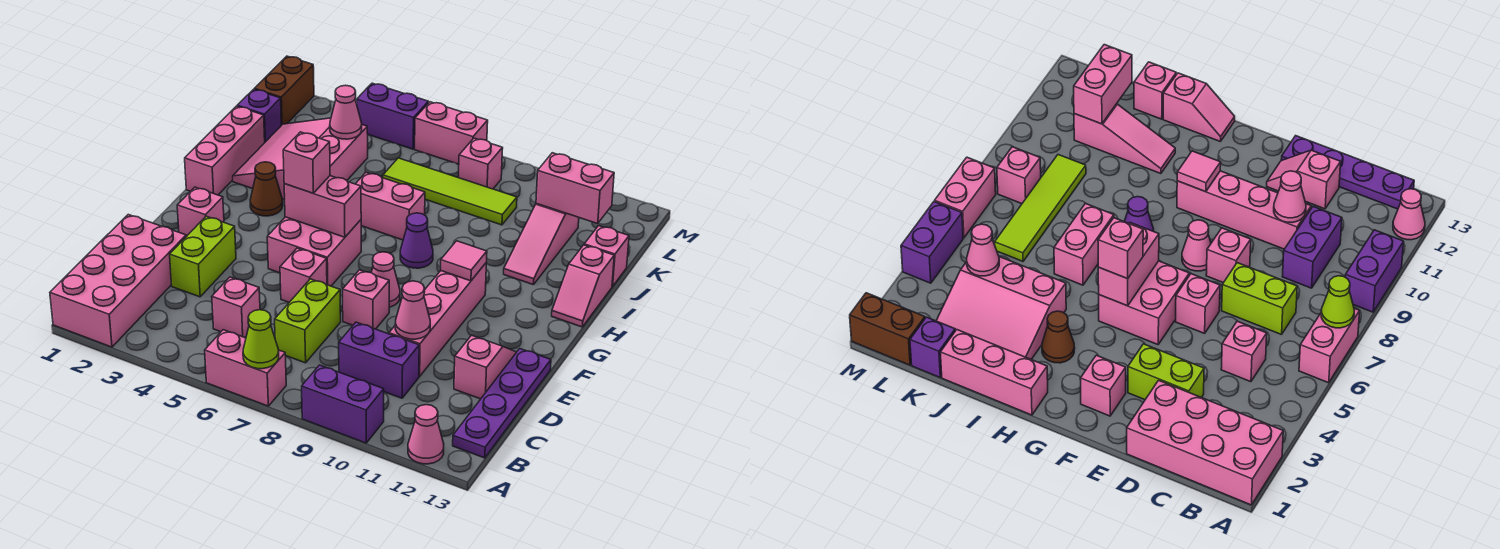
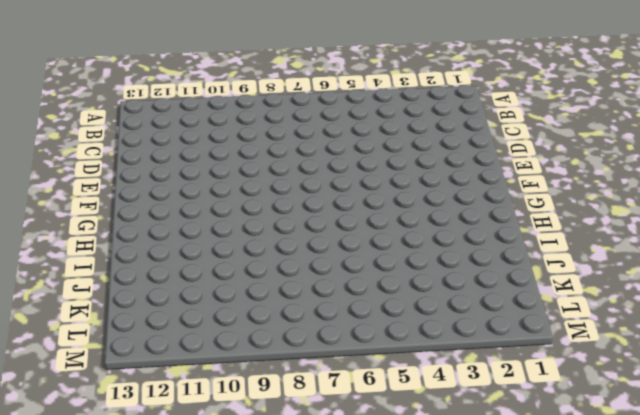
none -> pink 2x4 brick [50,215,186,347]
none -> pink 1x2 brick [205,330,286,406]
none -> purple 1x2 brick [302,365,384,443]
none -> pink 1x1 cone [408,405,444,464]

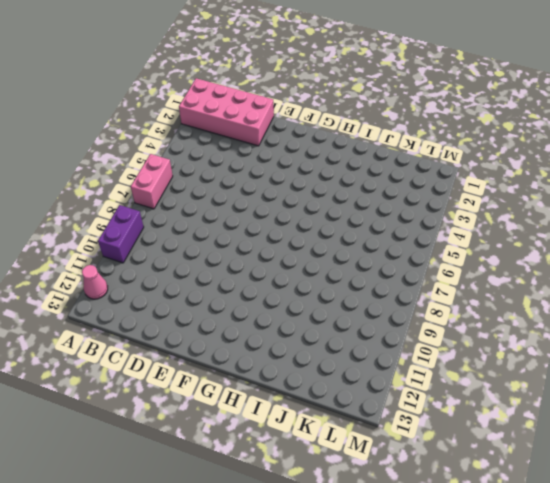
none -> purple 1x4 plate [453,349,551,458]
none -> pink 1x1 brick [212,277,260,338]
none -> lime 1x2 brick [275,279,341,363]
none -> purple 1x2 brick [339,322,419,398]

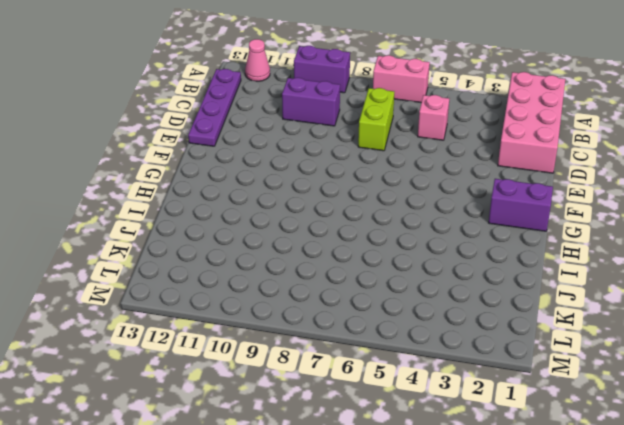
purple 1x2 brick [489,179,553,231] -> purple 1x2 brick moved to [357,83,428,149]
none -> lime 1x2 brick [170,216,236,297]
none -> pink 1x4 brick [389,263,486,377]
none -> pink 1x2 slope [454,335,516,399]
none -> pink 1x1 brick [280,248,327,302]

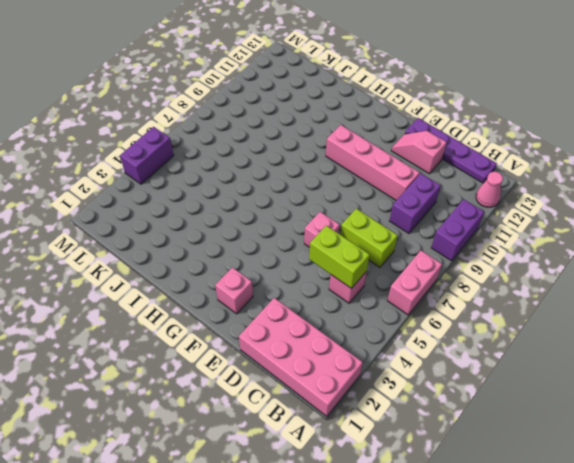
lime 1x2 brick [309,226,370,289] -> lime 1x2 brick moved to [170,216,236,297]
none -> pink 1x1 brick [343,270,389,329]
none -> pink 2x2 brick [267,217,361,286]
none -> pink 1x1 cone [371,252,400,307]
none -> pink 1x3 brick [185,106,265,195]

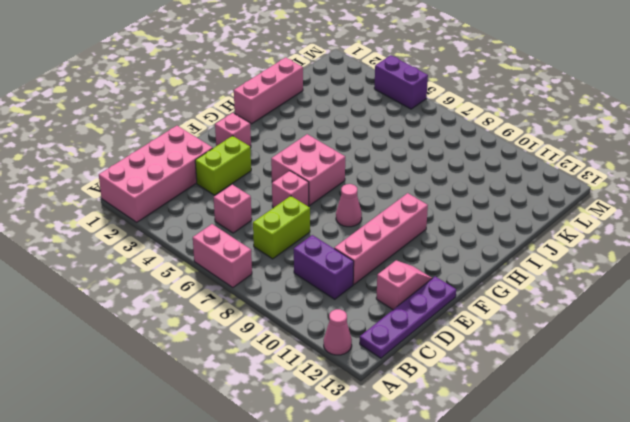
none -> purple 1x2 brick [302,365,384,443]
none -> pink 1x1 brick [343,270,389,329]
none -> brown 1x1 cone [250,162,283,216]
none -> purple 1x1 cone [400,213,433,268]

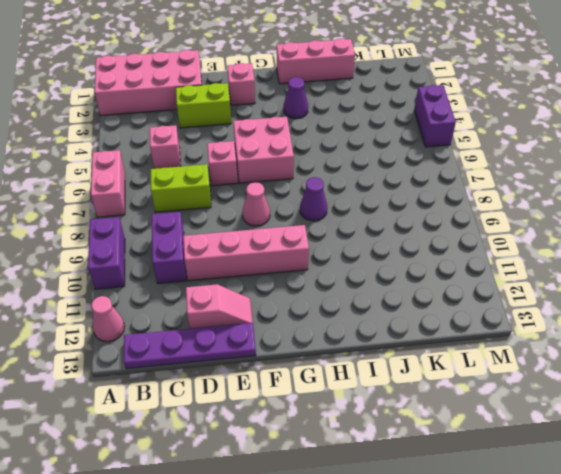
purple 1x1 cone [284,77,308,119] -> brown 1x1 cone [250,162,283,216]
none -> pink 1x1 brick [343,270,389,329]
none -> pink 1x2 slope [552,245,614,327]
none -> pink 3x3 slope [233,118,368,200]
none -> pink 1x2 brick [356,172,425,240]

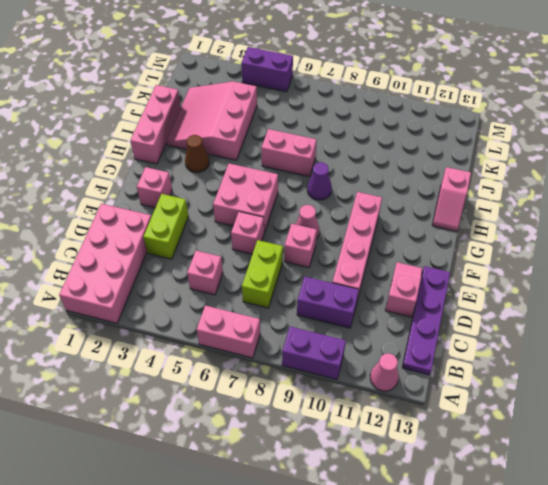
none -> pink 1x3 slope [504,204,579,285]
none -> pink 1x1 brick [584,226,629,287]
none -> purple 1x1 brick [237,89,281,142]
none -> lime 1x4 tile [383,158,517,225]

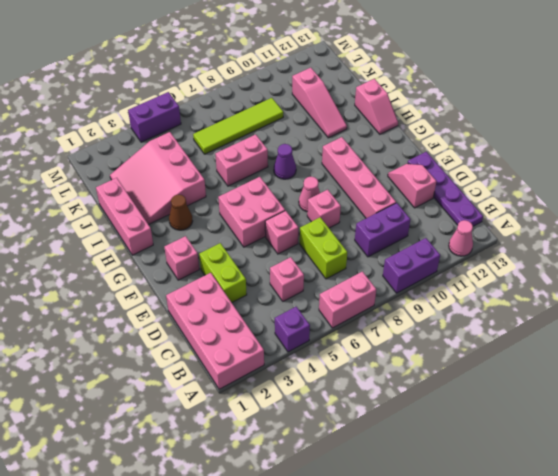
purple 1x1 brick [275,307,310,352] -> purple 1x1 brick moved to [237,89,281,142]
none -> pink 1x1 brick [584,226,629,287]
none -> brown 1x2 brick [254,56,314,125]
none -> pink 1x1 brick [459,138,503,189]
none -> pink 1x2 brick [415,102,488,164]

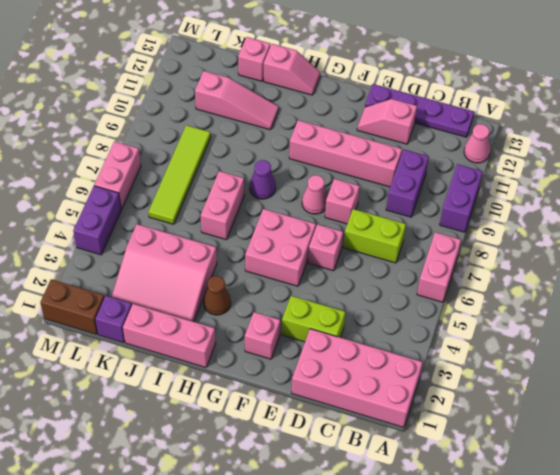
none -> pink 1x1 brick [212,277,260,338]
none -> pink 1x1 brick [459,138,503,189]
none -> lime 1x1 cone [243,310,279,369]
none -> pink 1x1 cone [395,281,430,339]

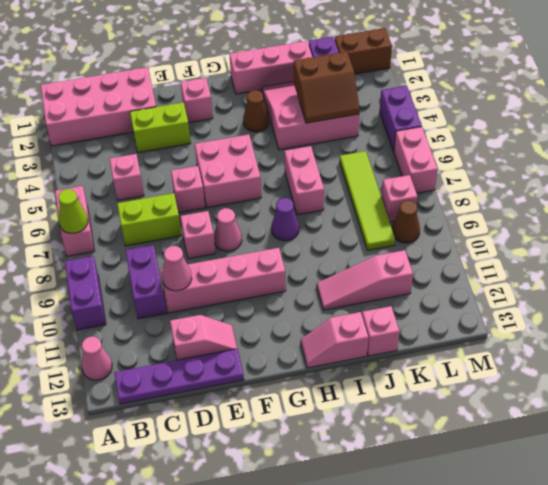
brown 2x2 slope [294,52,360,123] -> pink 1x1 cone [330,85,362,139]
brown 1x1 cone [392,200,420,243] -> none
none -> pink 1x2 brick [284,176,361,237]
none -> pink 1x1 tile [441,241,487,281]
none -> pink 1x2 brick [536,153,614,223]
none -> pink 1x1 brick [283,132,330,193]

